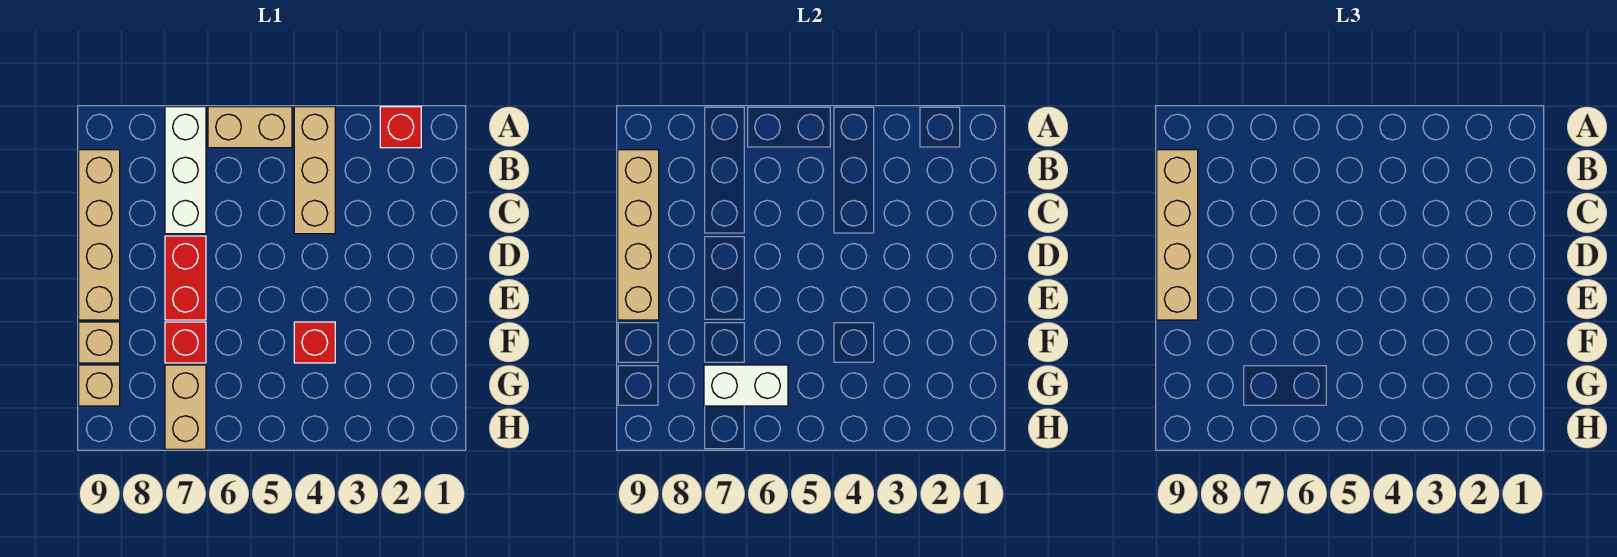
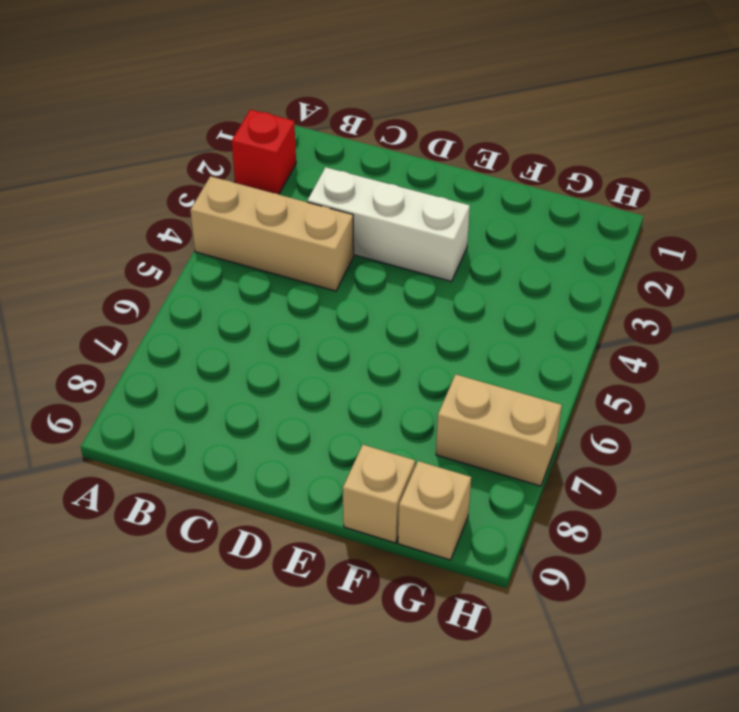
white 1x3 brick [307,167,470,282] -> white 1x3 brick moved to [165,107,206,234]
none -> tan 1x2 brick [208,107,292,148]
none -> tan 1x4 brick [79,150,120,320]
none -> red 1x2 brick [165,236,206,320]

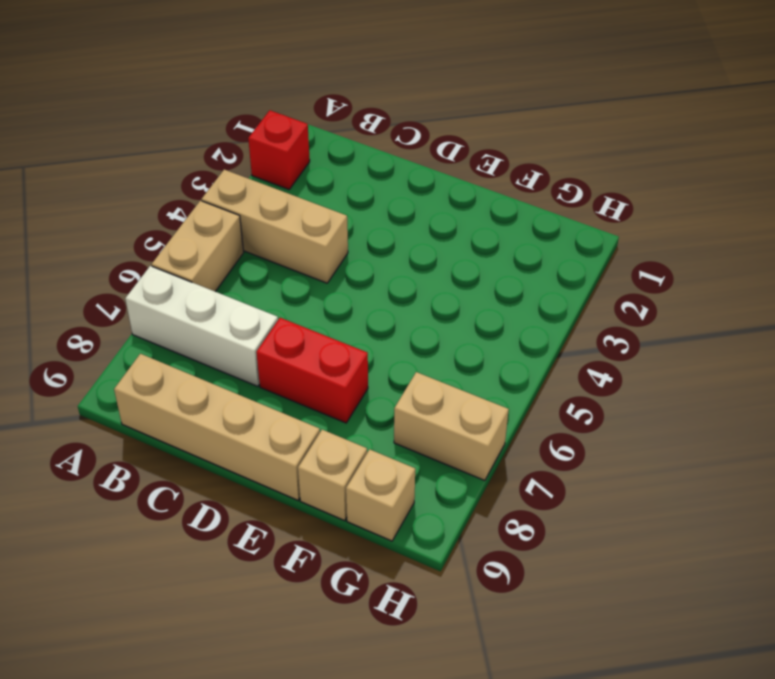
none -> red 1x1 brick [294,322,335,363]
none -> red 1x1 brick [165,322,206,363]
none -> tan 1x4 brick [618,150,659,320]

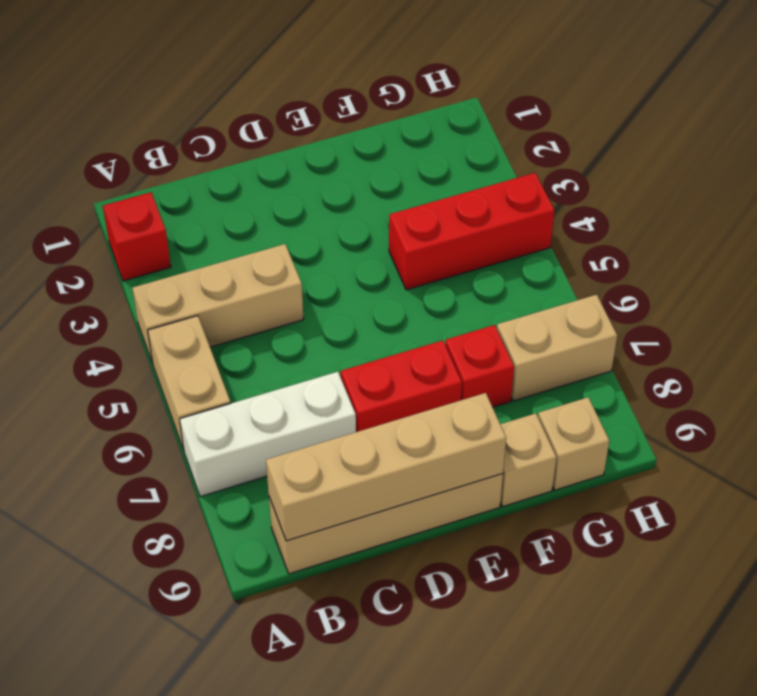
red 1x3 brick [389,173,555,290] -> red 1x1 brick [294,322,335,363]
none -> white 1x2 brick [704,365,788,406]
none -> tan 1x4 brick [1157,150,1198,320]

